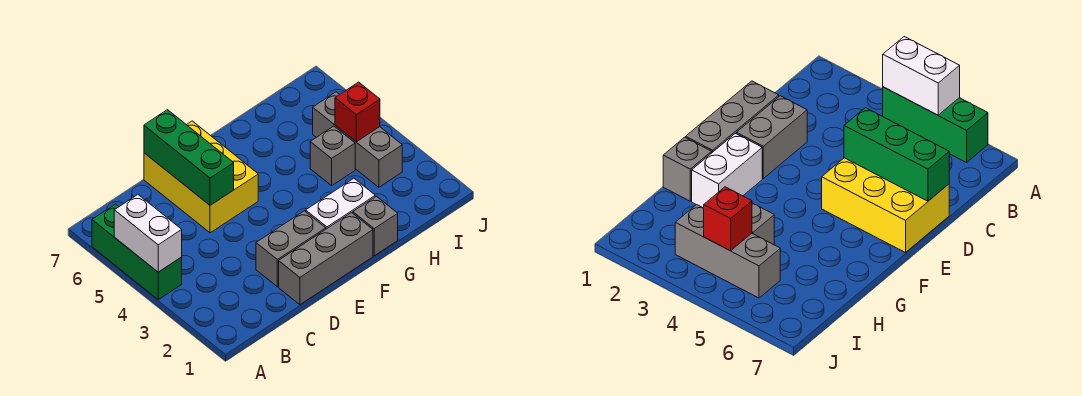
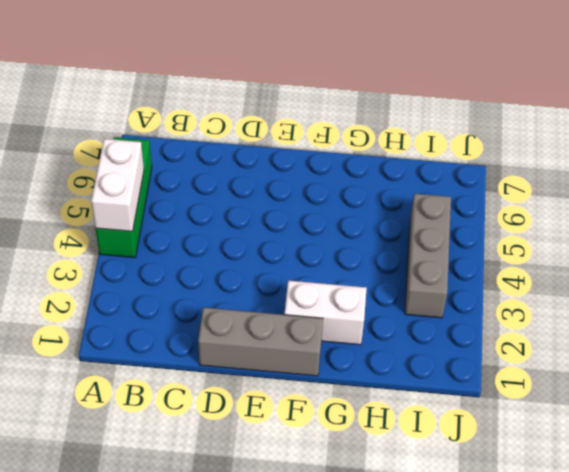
none -> grey 1x2 brick [256,211,326,287]
none -> yellow 2x3 brick [144,121,258,233]

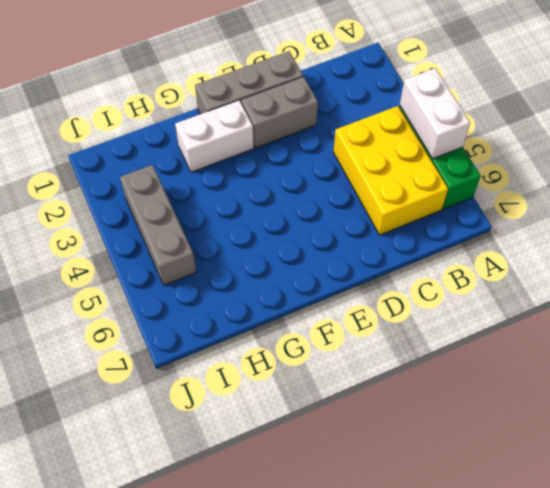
yellow 2x3 brick [333,106,448,235] -> yellow 2x3 brick moved to [144,121,258,233]
none -> grey 1x1 brick [353,196,398,256]
none -> grey 1x1 brick [310,126,355,186]

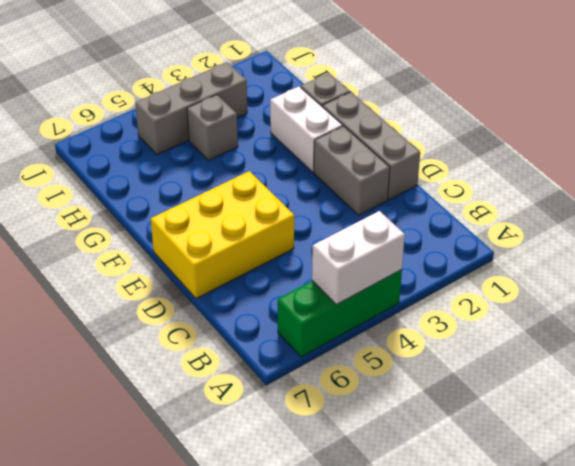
none -> green 1x3 brick [144,110,234,205]
none -> red 1x1 brick [335,82,380,142]

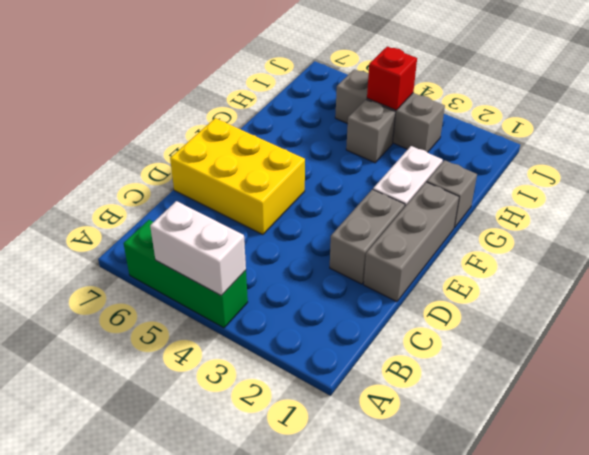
none -> green 1x3 brick [144,110,234,205]

